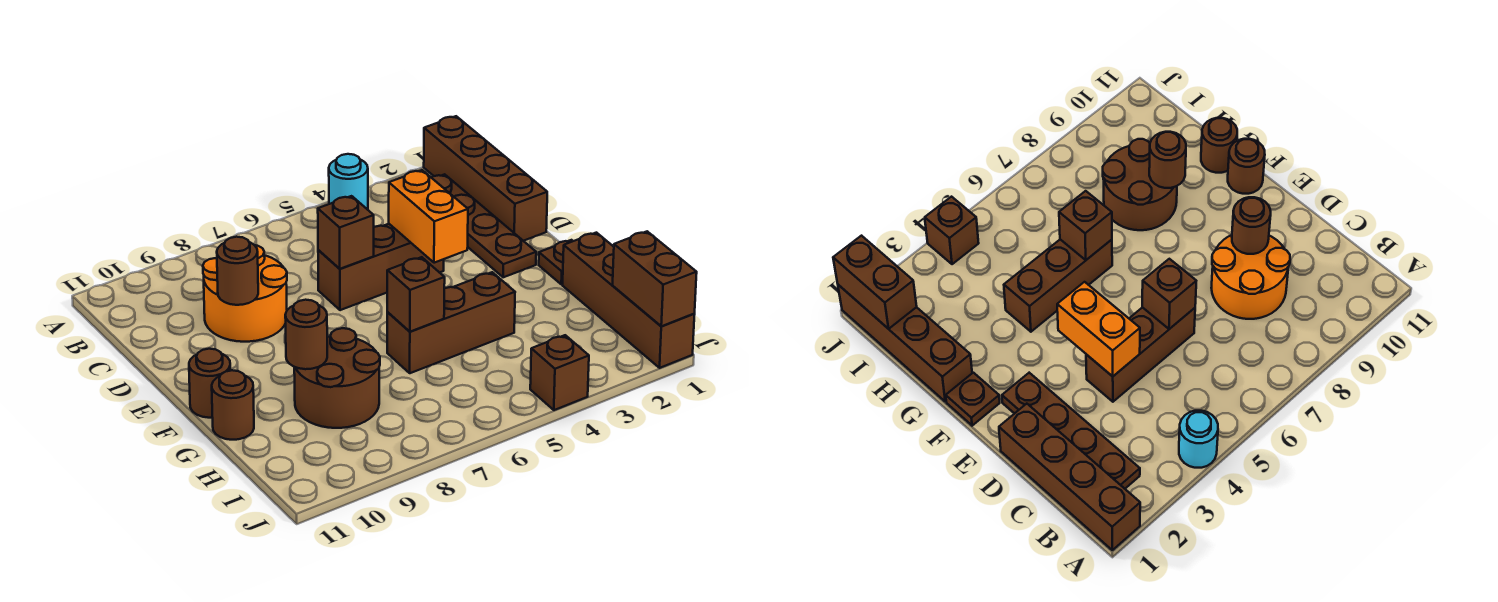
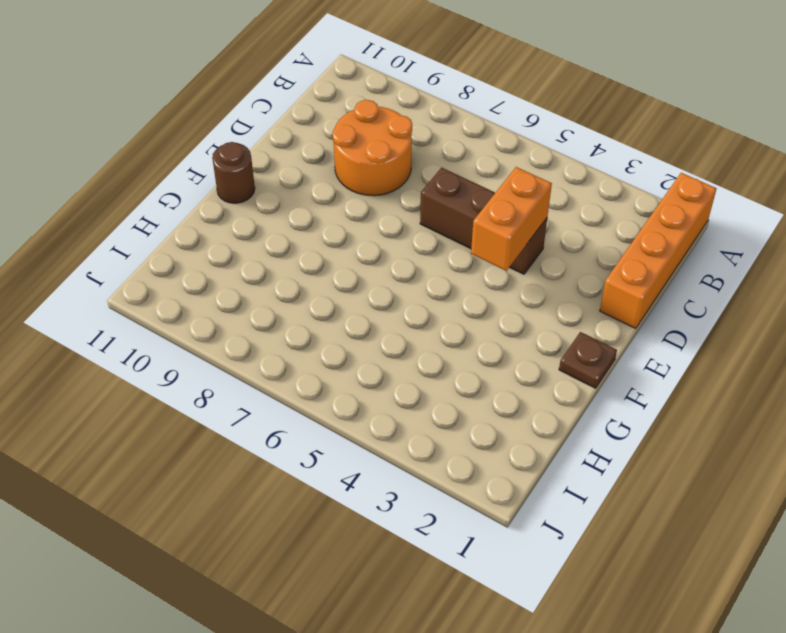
orange 1x4 brick [600,173,717,328] -> brown 1x4 brick [424,116,547,241]
none -> cyan 1x1 round brick [329,154,368,210]
none -> brown 1x4 plate [431,174,536,277]
none -> brown 1x4 brick [563,233,695,368]

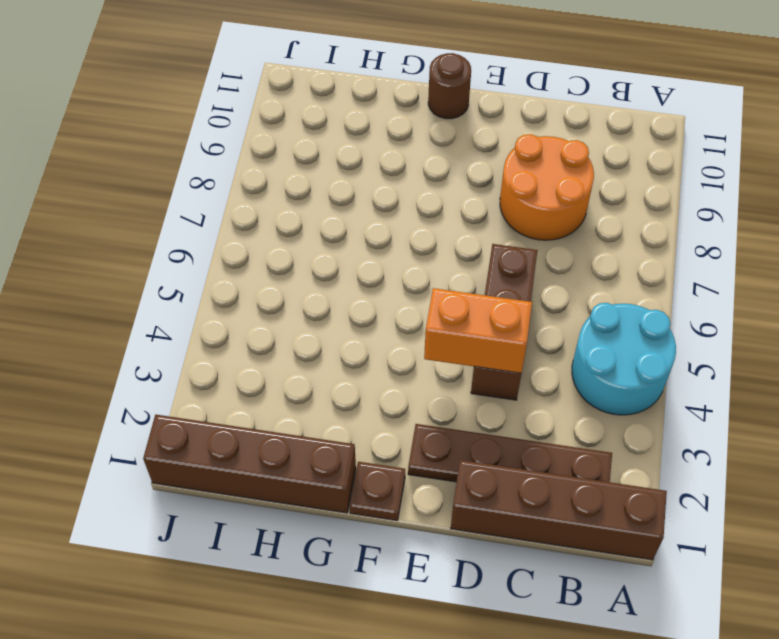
cyan 2x2 round brick [572,303,676,415] -> cyan 1x1 round brick [329,154,368,210]
none -> brown 1x3 brick [387,272,515,373]
none -> brown 2x2 round brick [294,328,380,428]
none -> brown 1x1 round brick [212,370,254,440]

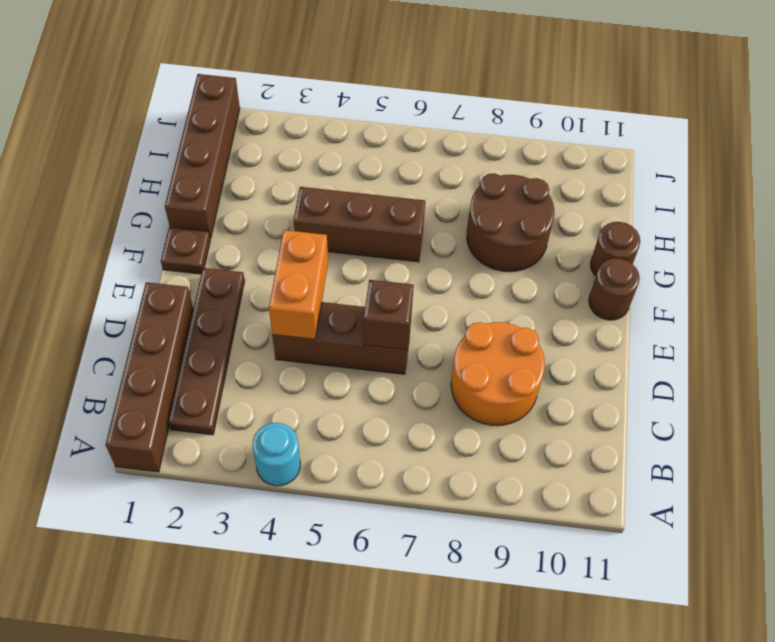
none -> brown 1x1 brick [530,335,589,410]
none -> brown 1x1 round brick [217,237,258,305]
none -> brown 1x1 brick [387,257,445,332]

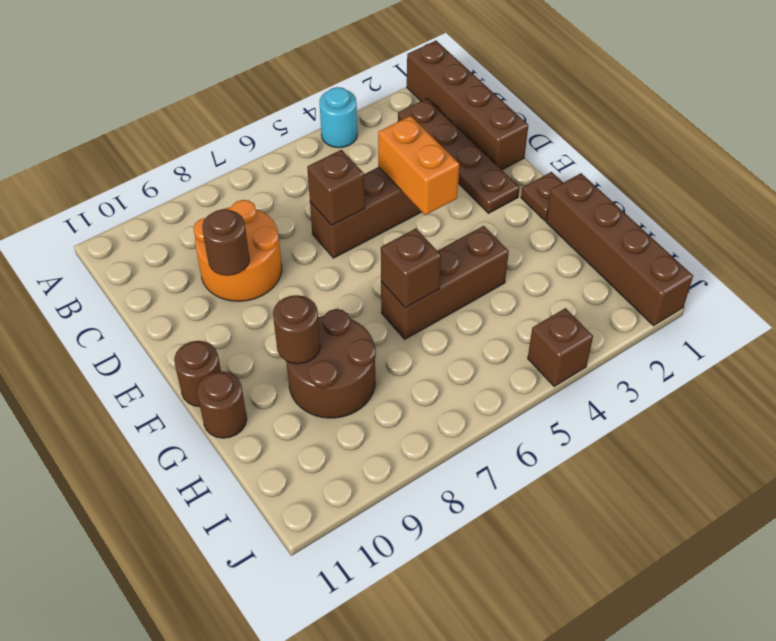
none -> brown 1x2 brick [613,231,697,326]

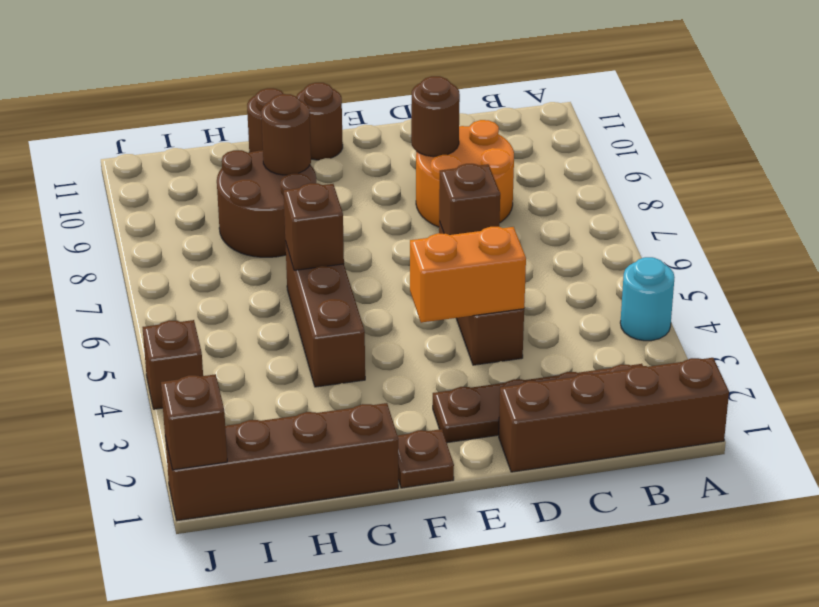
brown 1x1 brick [161,374,227,470] -> brown 1x2 brick [613,231,697,326]

